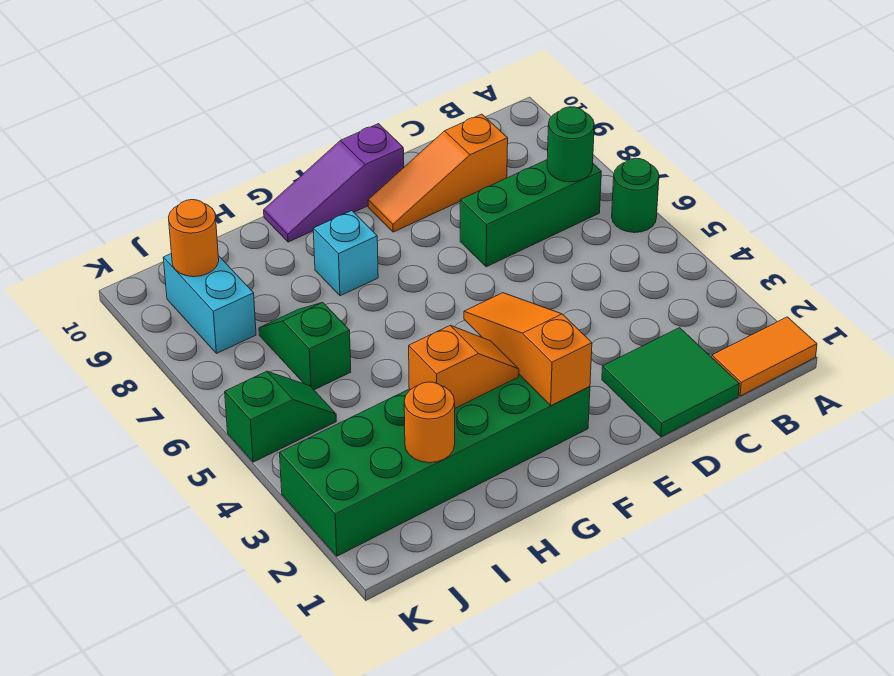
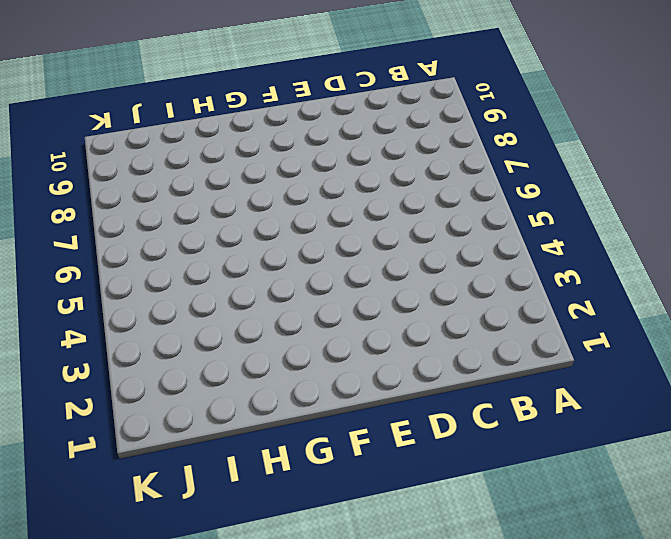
none -> orange 1x2 tile [712,317,817,396]
none -> green 1x1 round brick [612,158,659,233]
none -> green 1x3 brick [460,160,601,267]

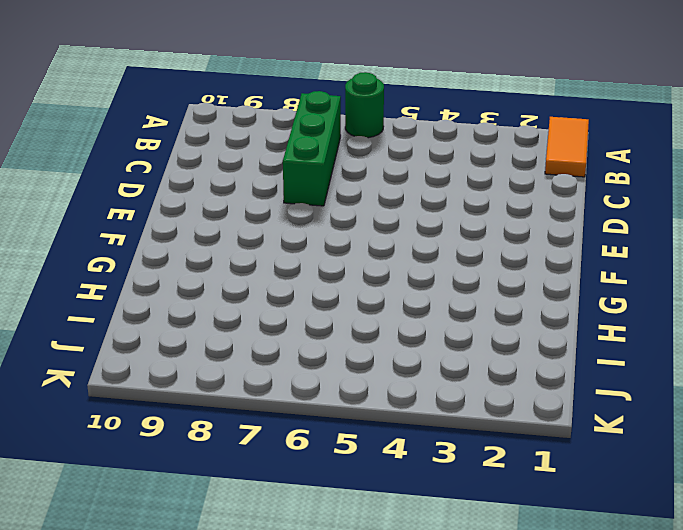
none -> green 2x2 tile [602,328,739,437]
none -> orange 1x3 slope [368,114,508,232]
none -> purple 1x3 slope [264,124,404,242]

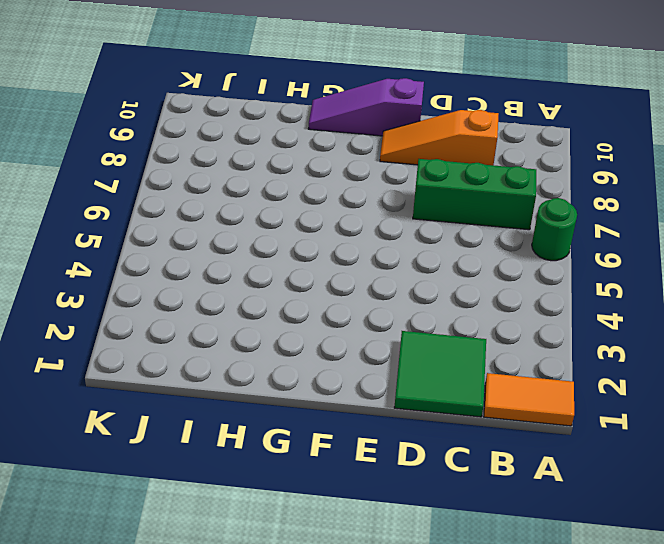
none -> green 2x6 brick [280,375,590,556]
none -> cyan 1x1 brick [313,211,378,296]
none -> green 1x2 slope [259,302,351,390]

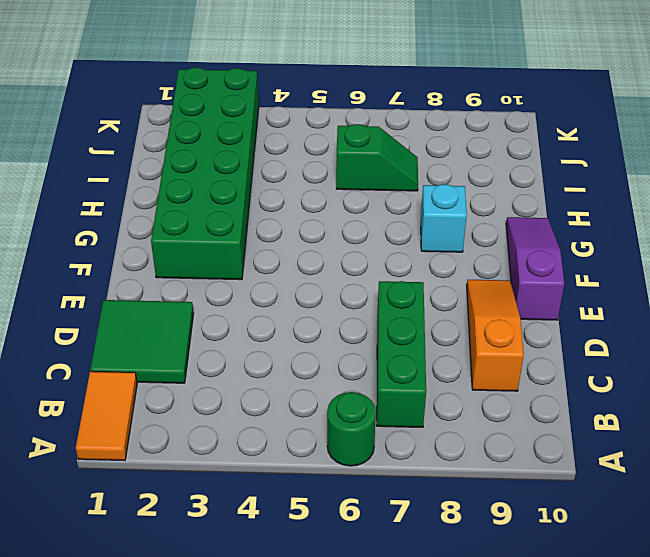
none -> green 1x2 slope [225,371,336,462]
none -> cyan 1x2 brick [163,254,256,354]
none -> green 1x1 round brick [547,107,594,182]

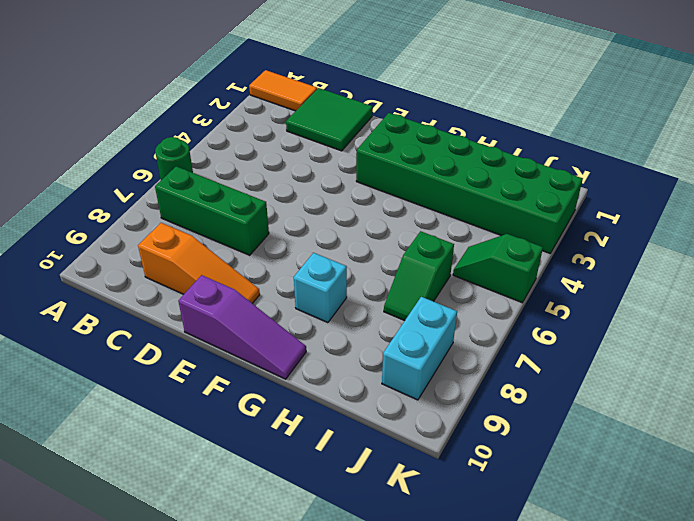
none -> green 1x1 round brick [547,107,594,182]
none -> orange 1x3 slope [464,293,592,405]
none -> orange 1x2 slope [409,326,519,408]

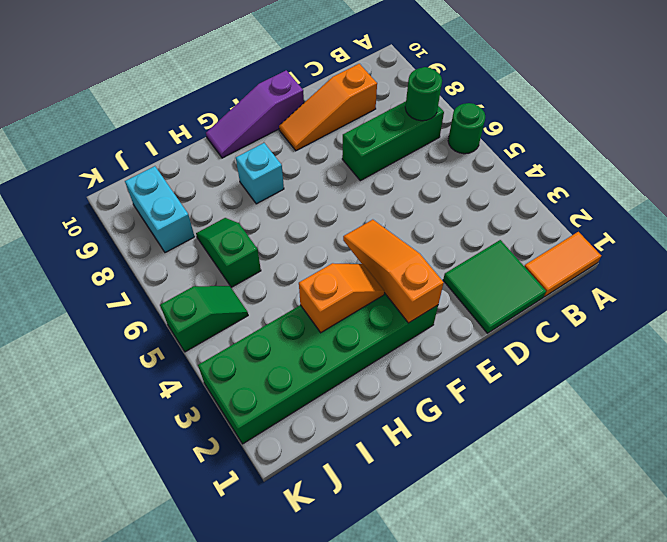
none -> orange 1x1 round brick [404,382,455,463]
none -> orange 1x1 round brick [168,200,219,277]

